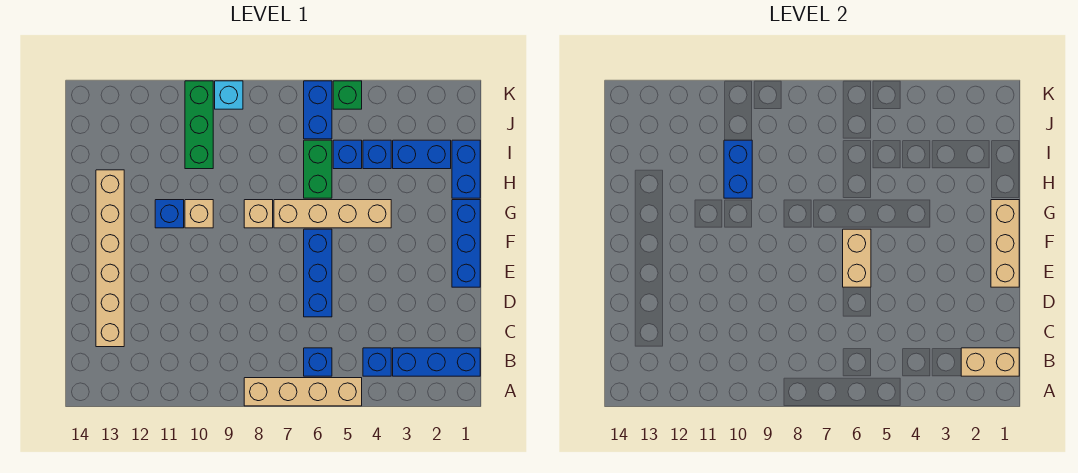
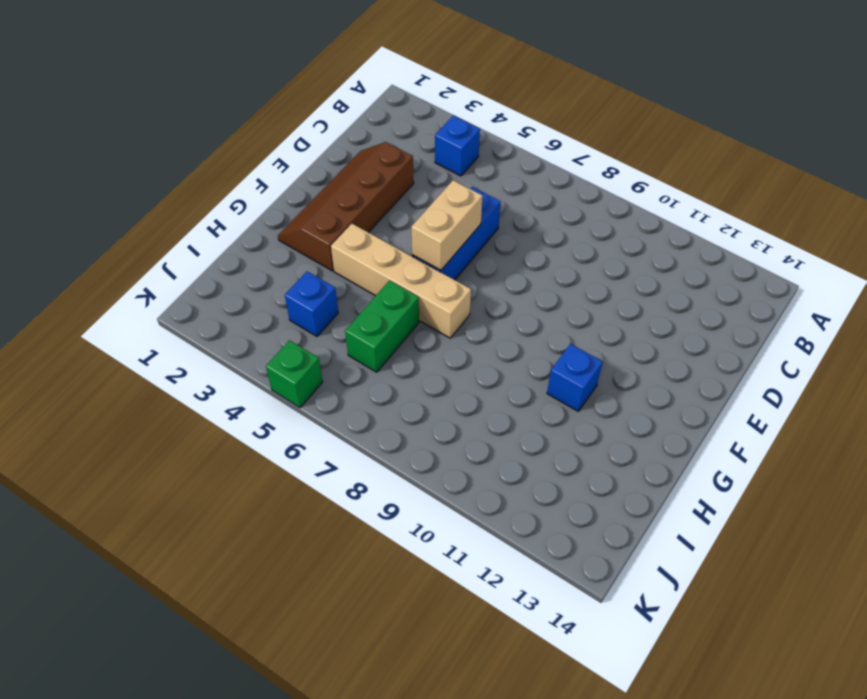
brown 2x4 slope [278,142,414,271] -> none
none -> tan 1x4 brick [244,378,362,406]
none -> blue 1x3 brick [393,348,480,376]
none -> blue 1x1 brick [304,348,332,376]

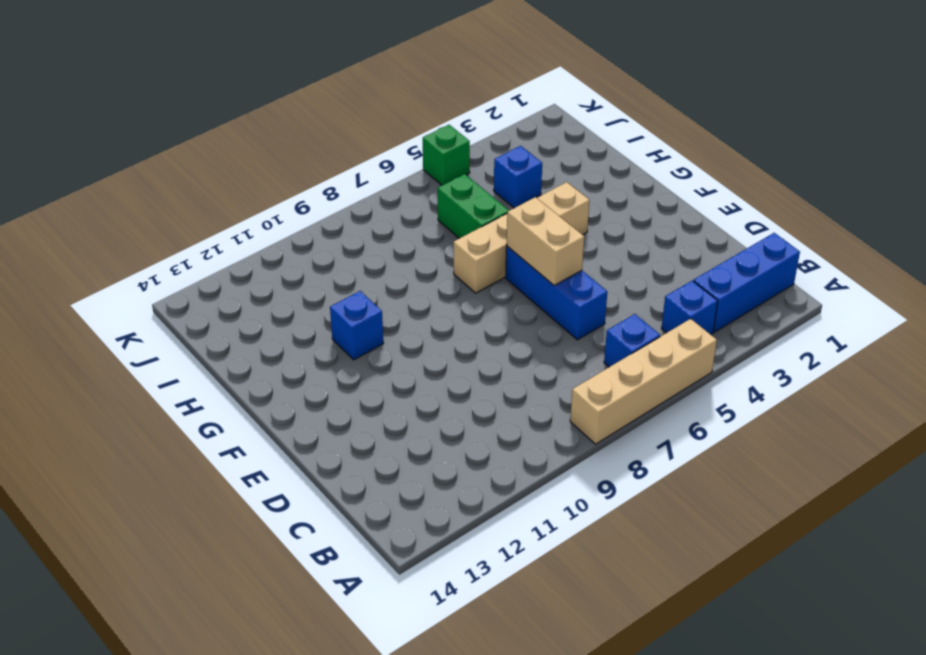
none -> tan 1x6 brick [96,170,124,347]
none -> blue 1x3 brick [452,200,480,287]
none -> tan 1x1 brick [244,200,273,228]

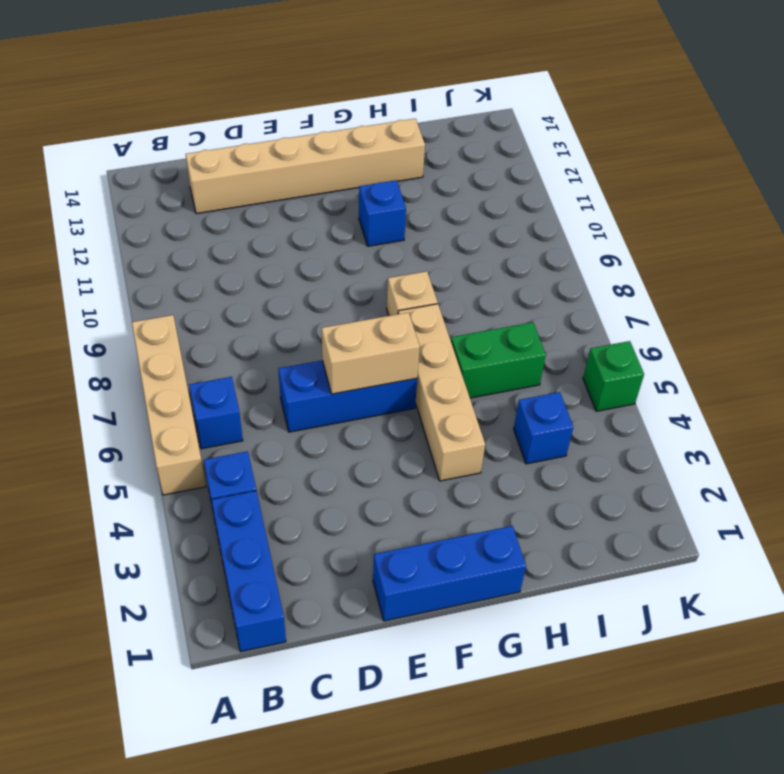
none -> tan 1x1 brick [185,200,213,228]
none -> blue 1x2 brick [452,140,480,198]
none -> blue 1x2 brick [393,140,451,169]

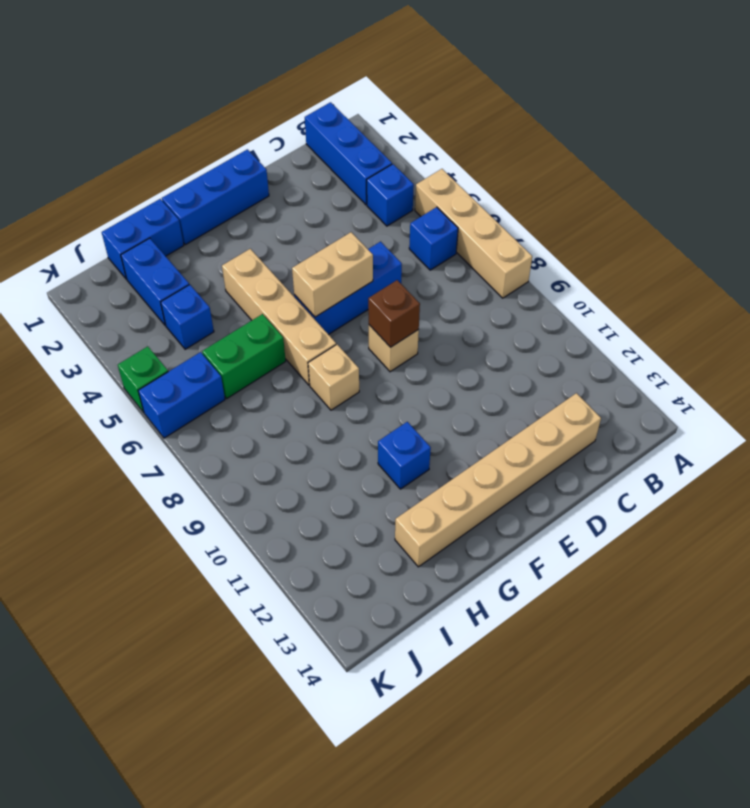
tan 1x1 brick [369,325,419,372] -> tan 1x1 brick moved to [185,200,213,228]
brown 1x1 brick [368,280,420,347] -> none
none -> blue 1x1 brick [333,140,362,169]
none -> green 1x3 brick [185,81,213,169]
none -> cyan 1x1 brick [215,81,243,109]

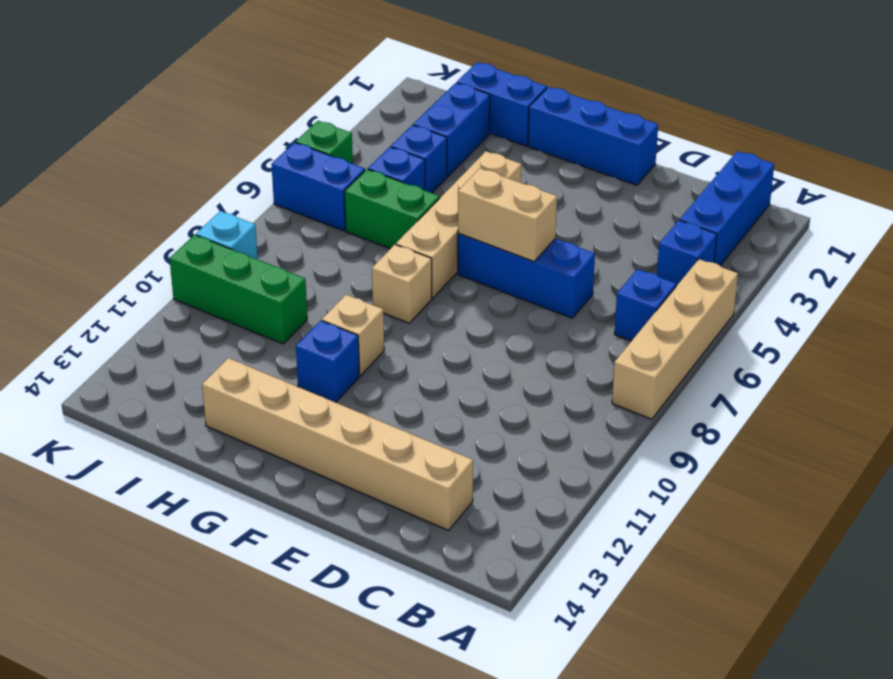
none -> tan 1x2 brick [961,348,1019,376]
none -> tan 1x3 brick [991,200,1019,287]
none -> blue 1x2 brick [724,140,752,198]

